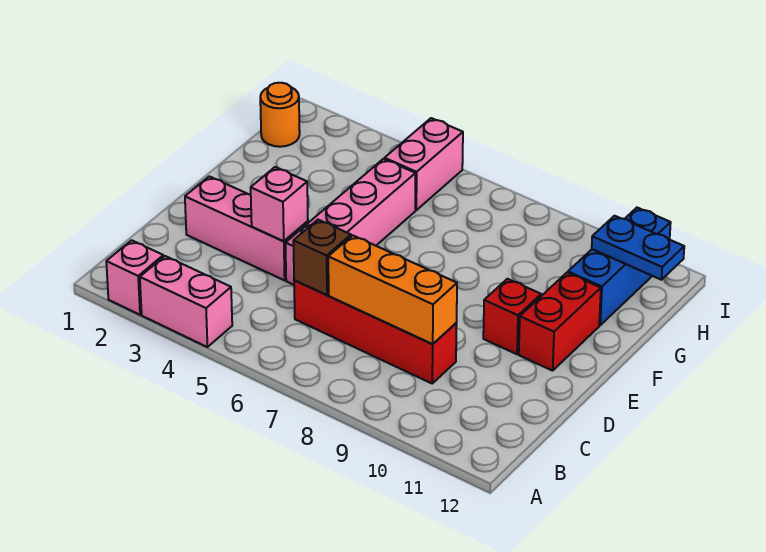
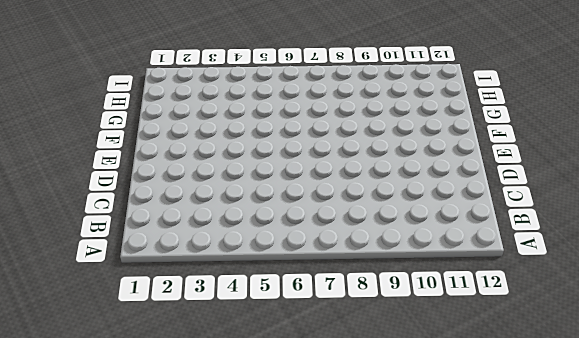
none -> pink 1x1 brick [106,240,163,315]
none -> pink 1x2 brick [140,256,232,347]
none -> red 1x4 brick [294,280,457,383]

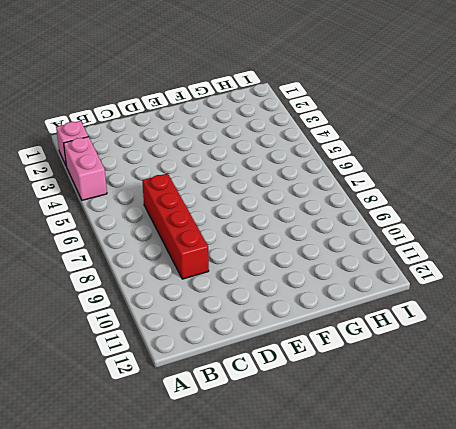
none -> pink 1x3 brick [185,176,308,280]
none -> pink 1x4 brick [285,159,415,285]
none -> red 1x1 brick [483,279,541,354]

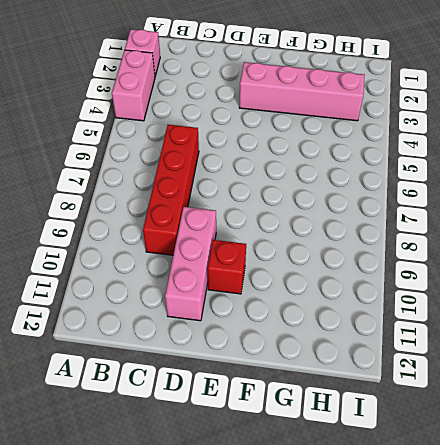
pink 1x3 brick [165,207,216,321] -> pink 1x3 brick moved to [185,176,308,280]
pink 1x4 brick [239,62,365,121] -> pink 1x4 brick moved to [285,159,415,285]
none -> red 1x2 brick [519,273,601,371]
none -> blue 1x3 brick [568,208,671,325]
none -> orange 1x1 round brick [260,83,300,147]

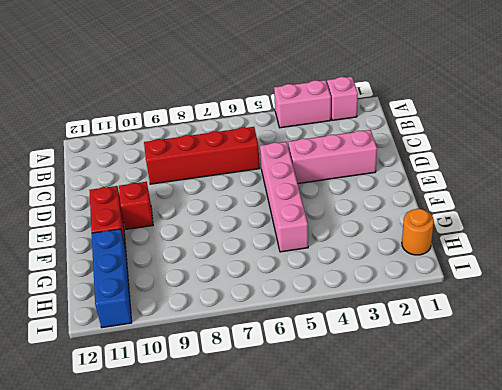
none -> pink 1x2 brick [385,118,463,210]
none -> brown 1x1 brick [293,220,351,295]
none -> orange 1x3 brick [328,235,457,344]

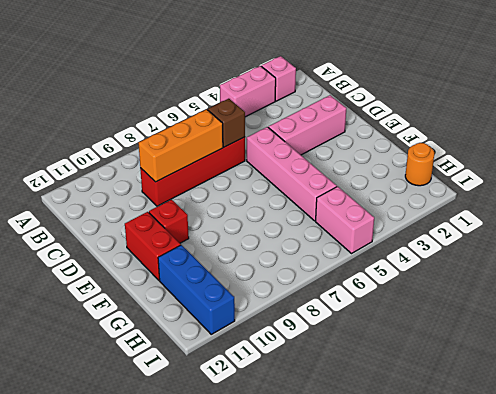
none -> pink 1x1 brick [251,167,308,241]
none -> blue 1x2 plate [592,216,684,280]

